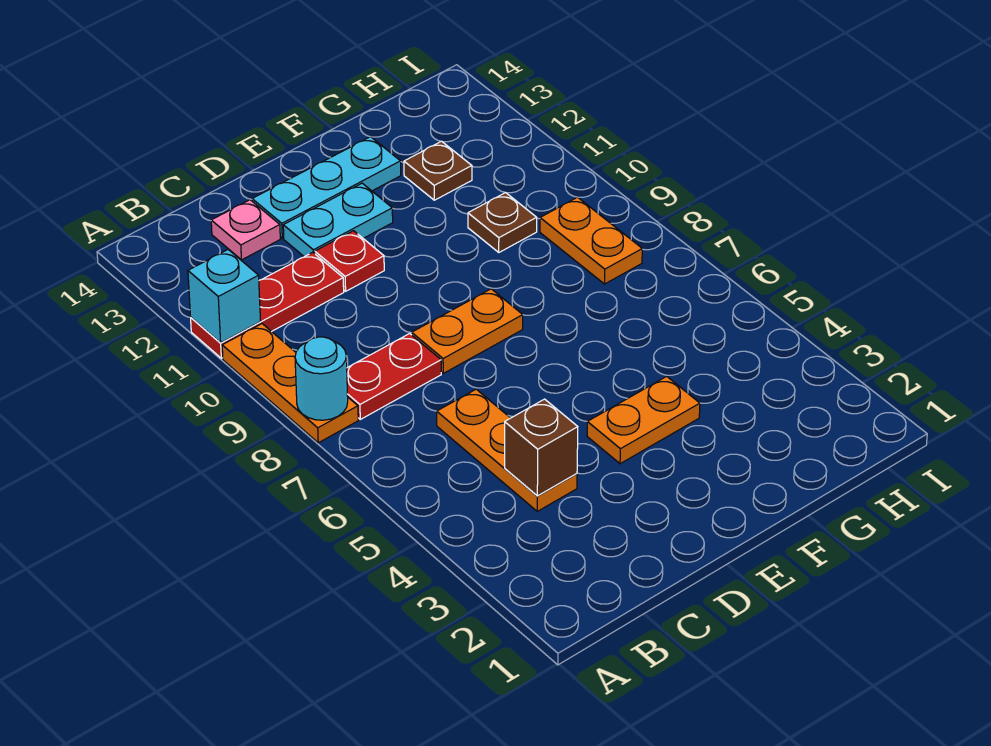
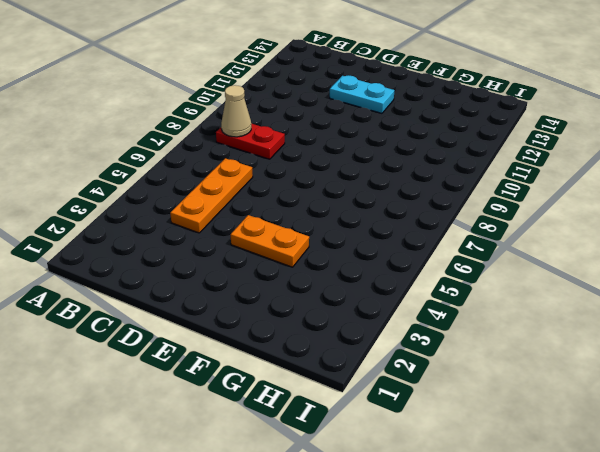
tan 1x1 cone [221,85,251,137] -> none
none -> orange 1x3 plate [222,324,358,443]
none -> red 1x3 plate [191,252,344,358]
none -> pink 1x1 plate [211,200,280,260]

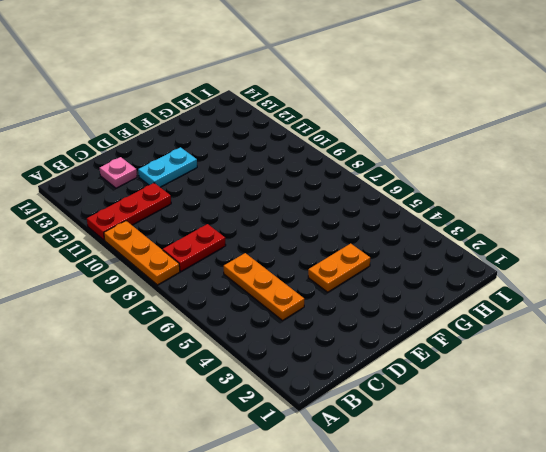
none -> orange 1x2 plate [412,289,523,373]
none -> red 1x1 plate [315,231,384,291]
none -> cyan 1x3 plate [252,137,401,238]

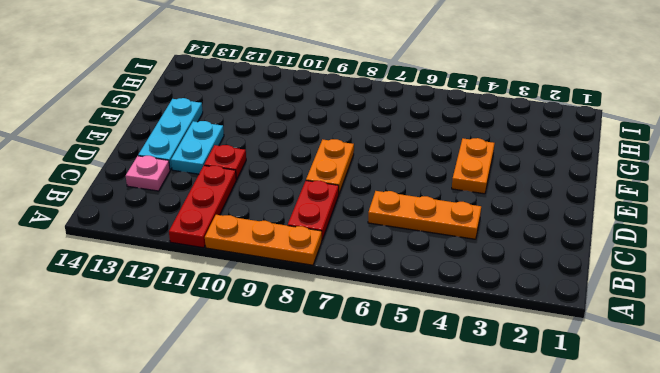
none -> brown 1x1 plate [468,193,537,252]
none -> brown 1x1 plate [404,141,472,200]
none -> orange 1x2 plate [540,197,642,284]

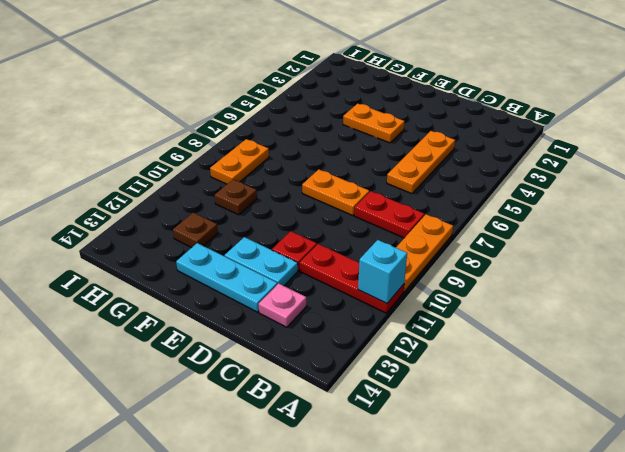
none -> cyan 1x1 round brick [295,337,348,420]
none -> brown 1x1 brick [505,399,578,496]

